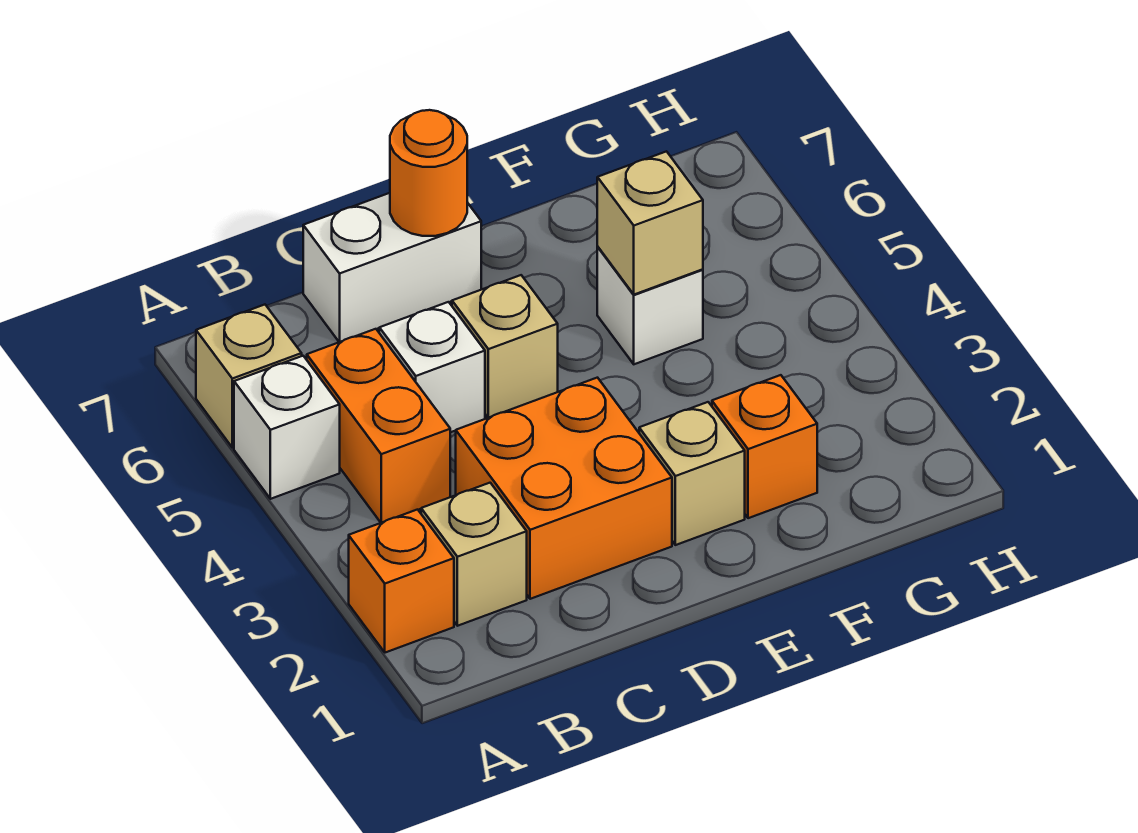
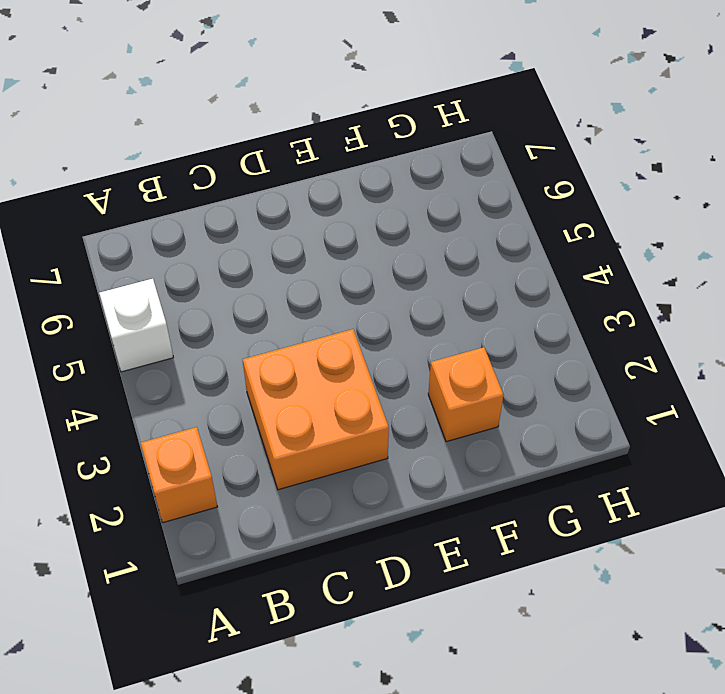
none -> tan 1x1 brick [196,305,302,448]
none -> tan 1x1 brick [421,483,527,626]
none -> orange 1x2 brick [307,329,450,523]

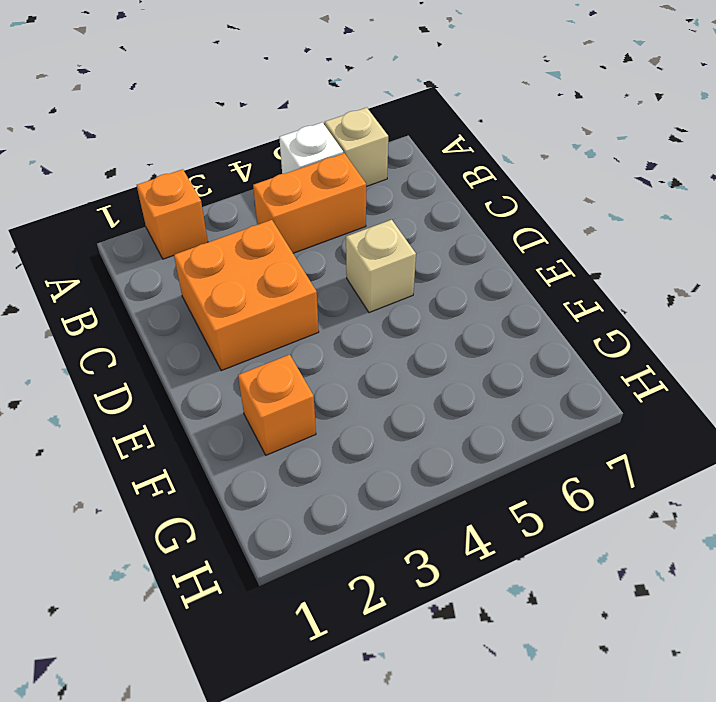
none -> tan 1x1 brick [421,483,527,626]
none -> white 1x1 brick [379,302,485,432]
none -> white 1x2 brick [303,193,481,342]

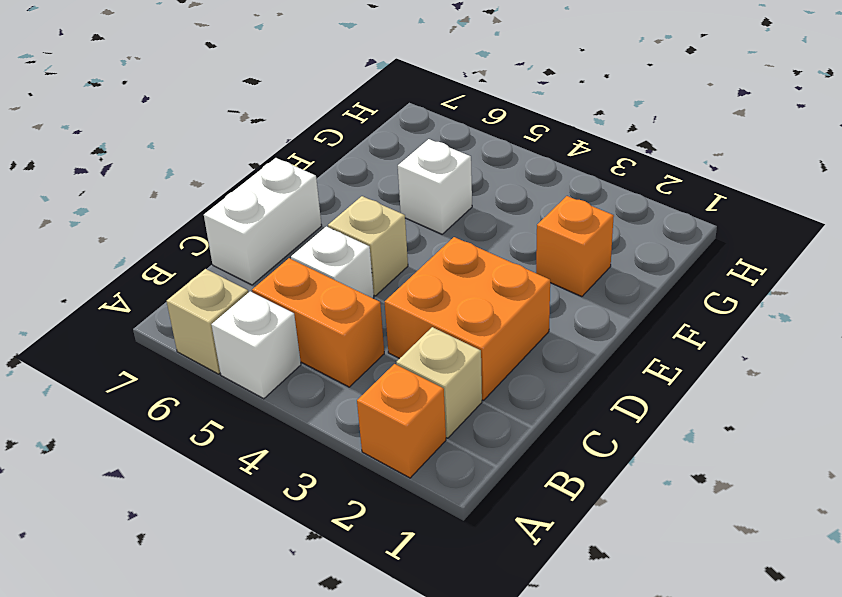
none -> tan 1x1 brick [639,402,745,545]
none -> orange 1x1 round brick [390,110,467,236]
none -> tan 1x1 brick [597,151,703,295]

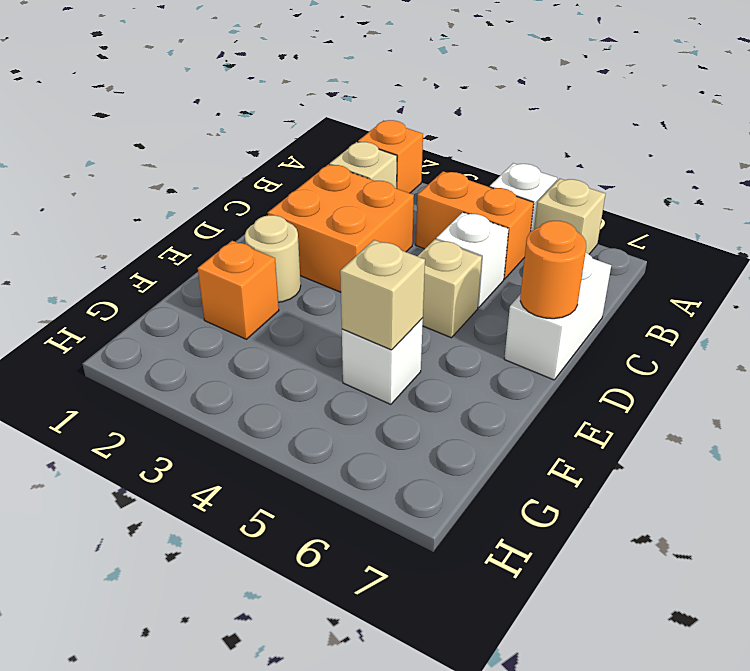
tan 1x1 round brick [245,215,301,302] -> tan 1x1 brick [639,402,745,545]

